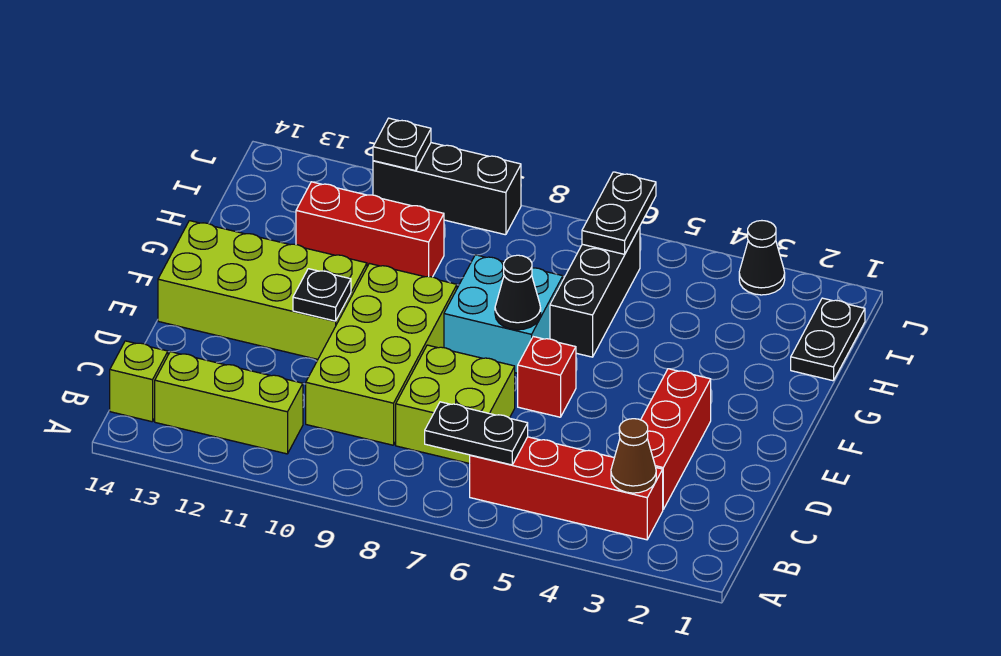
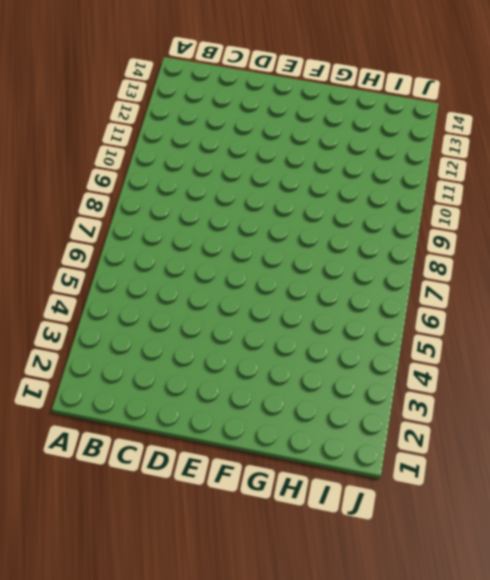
none -> red 1x4 brick [470,437,663,540]
none -> lime 1x3 brick [155,352,303,454]
none -> lime 1x1 brick [110,341,168,422]

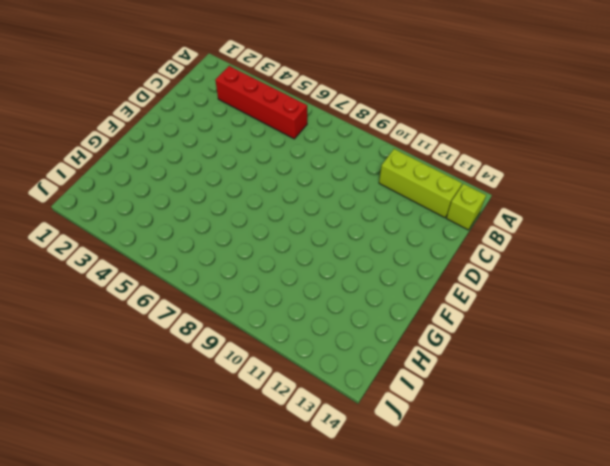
none -> red 1x3 brick [641,369,711,509]
none -> lime 2x2 brick [396,345,515,464]
none -> lime 2x4 brick [306,263,457,445]

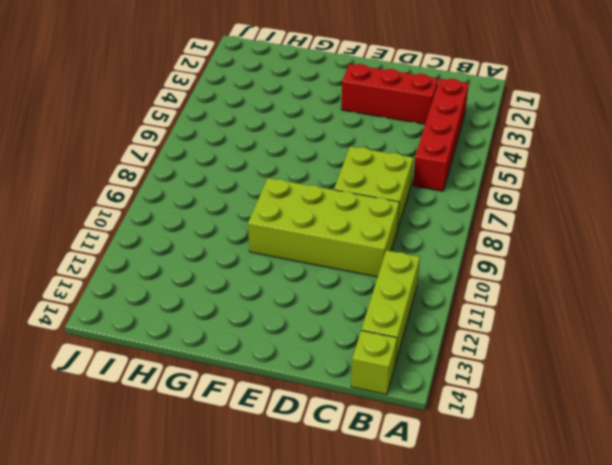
none -> red 1x1 brick [518,337,576,417]
none -> lime 2x4 brick [158,221,367,359]
none -> cyan 2x2 brick [444,255,563,373]

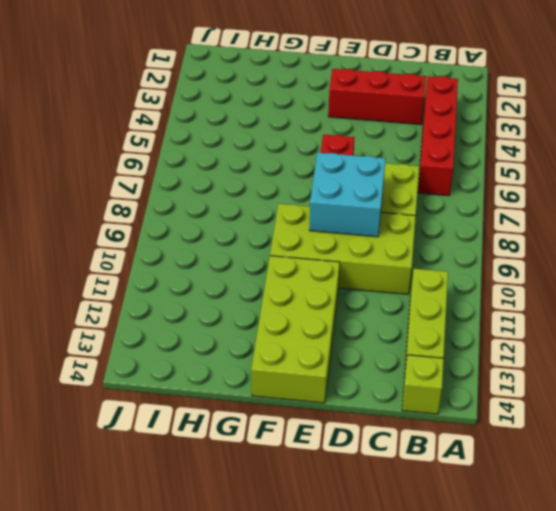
cyan 2x2 brick [309,153,385,237] -> cyan 2x2 brick moved to [444,255,563,373]
none -> black 1x3 brick [550,227,640,357]
none -> black 1x2 plate [791,298,865,381]
none -> red 1x3 brick [296,182,444,277]

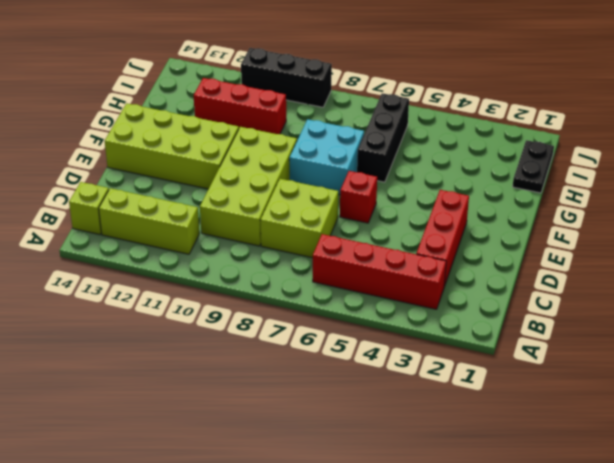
none -> black 1x1 cone [739,221,785,295]
none -> brown 1x1 cone [611,419,656,493]
none -> black 1x2 plate [425,402,528,465]

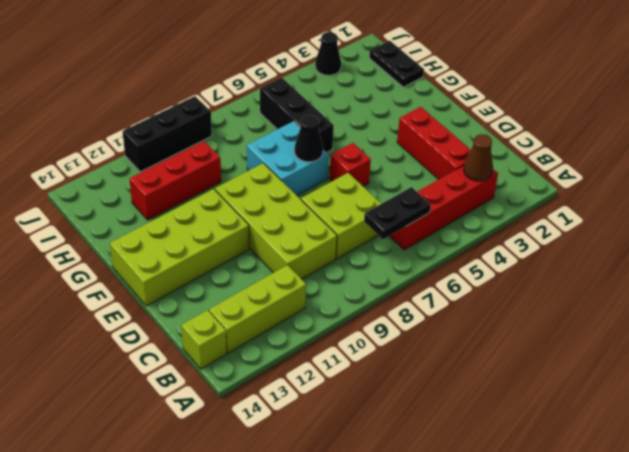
none -> black 1x1 plate [293,269,351,321]
none -> black 1x2 plate [582,172,656,254]
none -> black 1x1 plate [373,118,431,171]

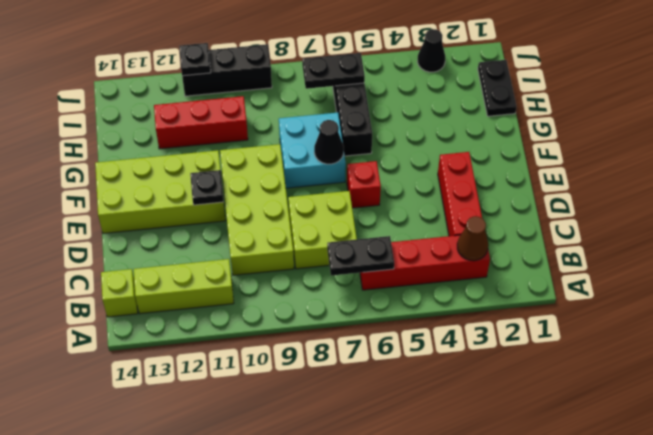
black 1x2 plate [302,53,365,89] -> black 1x2 plate turned to [582,172,656,254]

